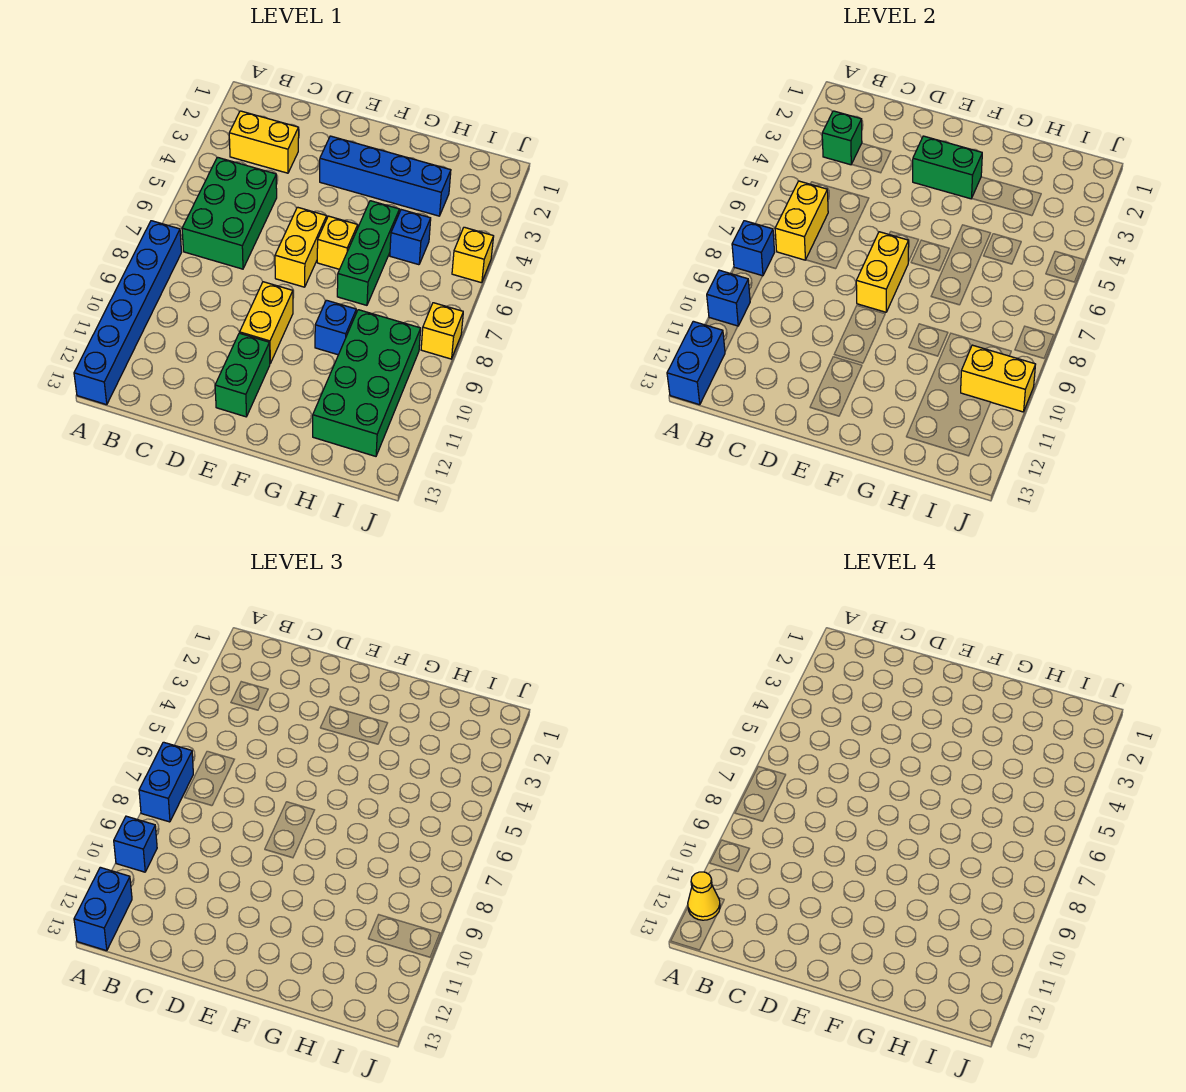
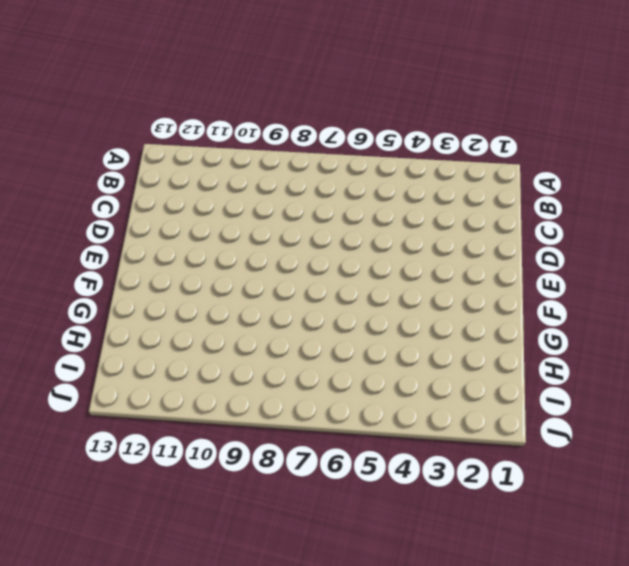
none -> blue 1x6 brick [74,221,182,405]
none -> yellow 1x2 brick [229,111,299,173]
none -> green 2x3 brick [182,157,277,269]

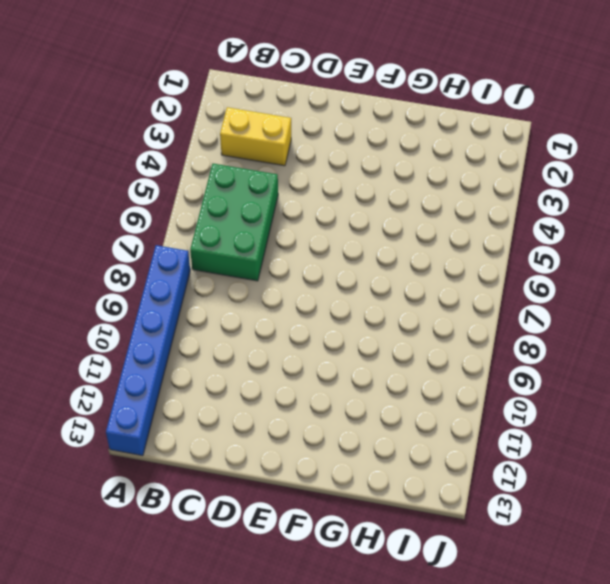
none -> blue 1x4 brick [320,136,451,216]
none -> yellow 1x2 brick [275,207,327,287]
none -> yellow 1x2 brick [240,282,293,363]

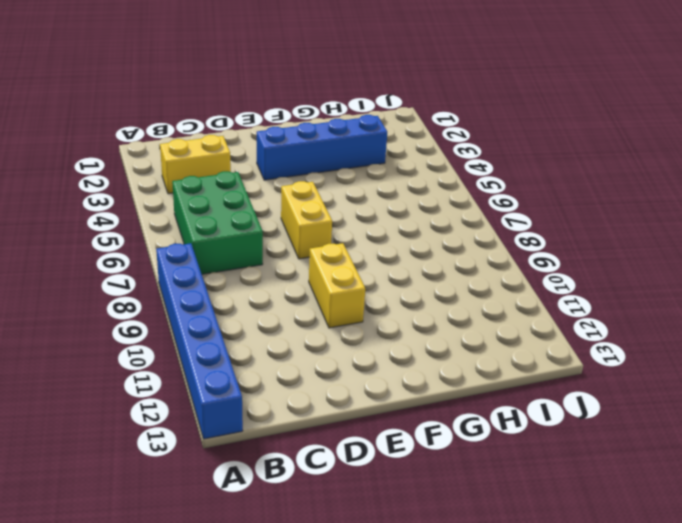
none -> green 1x2 brick [215,333,270,417]
none -> yellow 1x1 brick [317,216,358,269]
none -> green 1x3 brick [337,201,399,305]

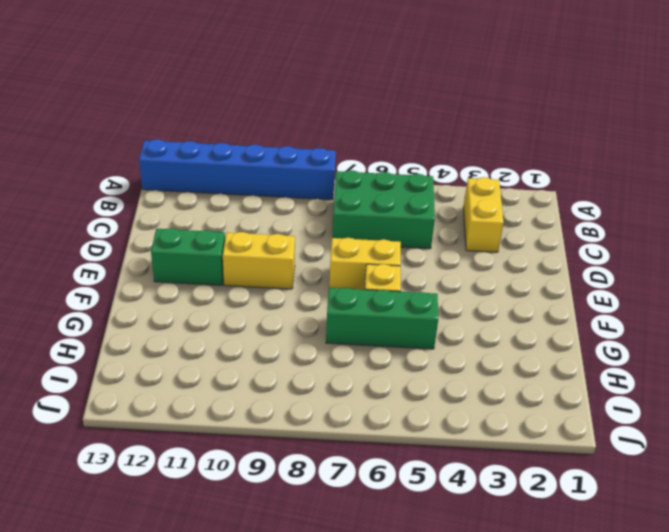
none -> blue 1x4 brick [320,136,451,216]
none -> blue 1x1 brick [315,300,356,355]
none -> blue 1x1 brick [390,210,431,265]

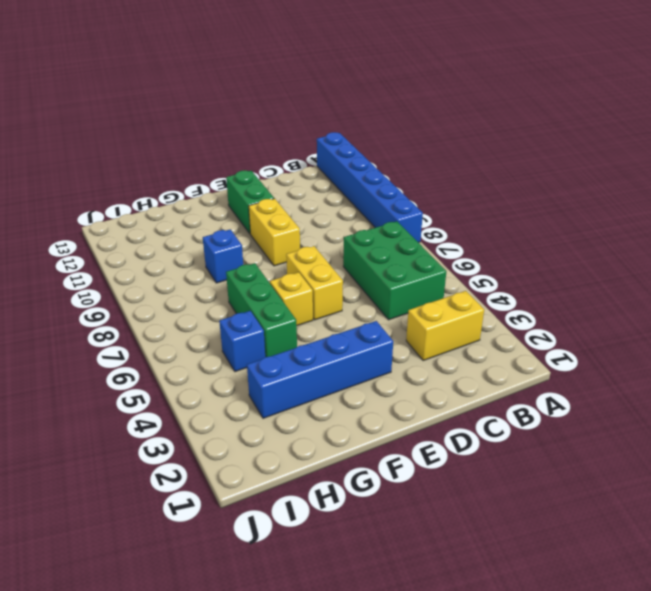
none -> green 2x4 brick [313,310,421,456]
none -> yellow 1x1 brick [452,227,494,283]
none -> yellow 1x1 brick [421,303,463,359]

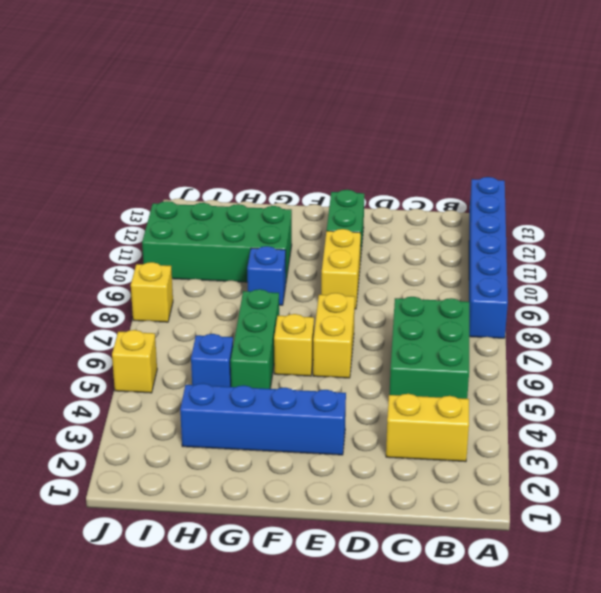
green 2x4 brick [142,201,292,282] -> green 2x4 brick turned to [313,310,421,456]
none -> blue 1x1 brick [732,221,775,276]
none -> blue 1x1 brick [707,270,750,326]
none -> blue 1x2 brick [667,321,725,405]

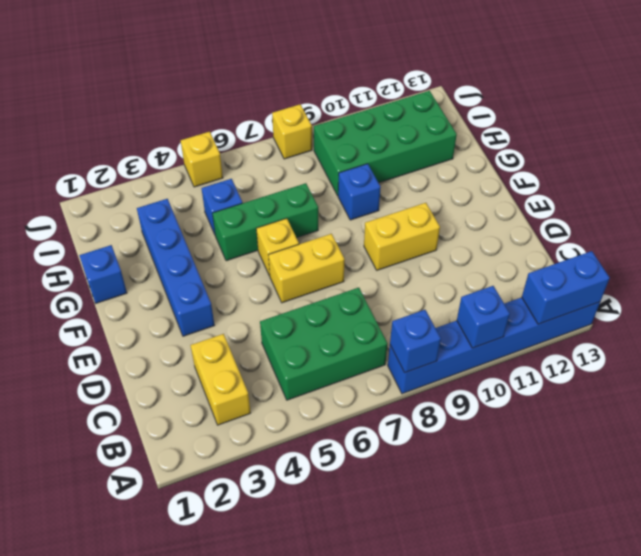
blue 1x1 brick [79,245,127,303] -> blue 1x1 brick moved to [114,816,157,872]
none -> green 1x2 brick [215,333,270,417]
none -> green 1x1 brick [822,111,862,165]
none -> yellow 1x2 brick [775,181,828,260]

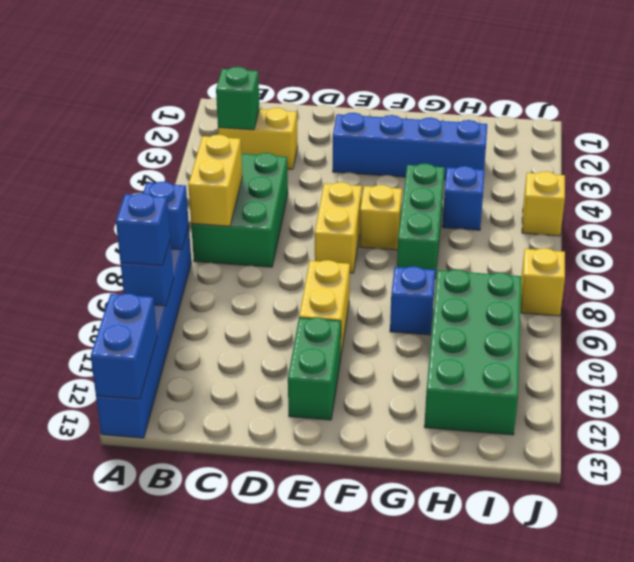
none -> green 1x2 brick [913,136,982,199]
none -> yellow 1x2 brick [856,232,909,312]
none -> yellow 1x2 brick [961,345,1036,412]

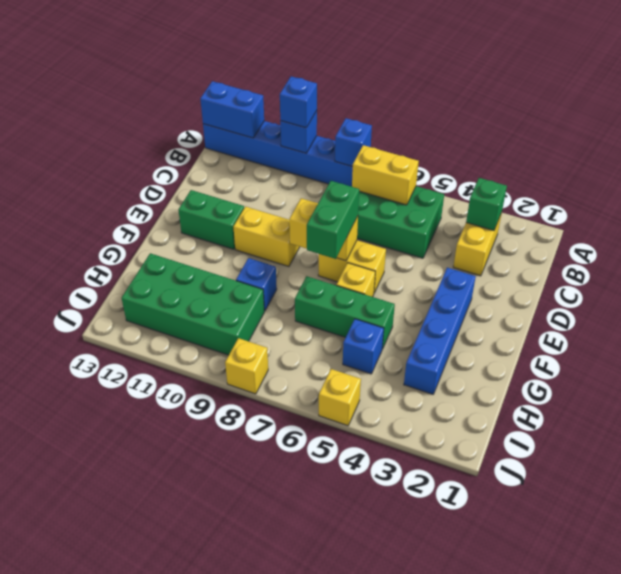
green 1x2 brick [307,181,359,259] -> green 1x2 brick moved to [913,136,982,199]
none -> yellow 1x2 brick [961,345,1036,412]
none -> blue 1x2 brick [139,742,193,822]
none -> blue 1x2 brick [74,867,132,951]

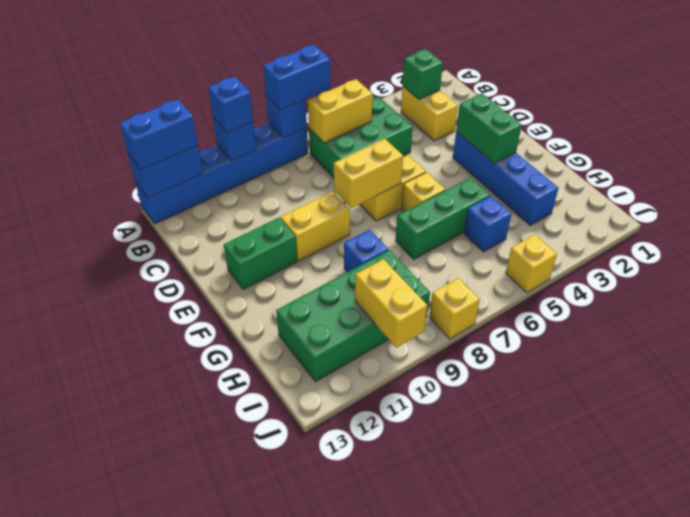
none -> yellow 1x1 cone [688,872,720,920]

